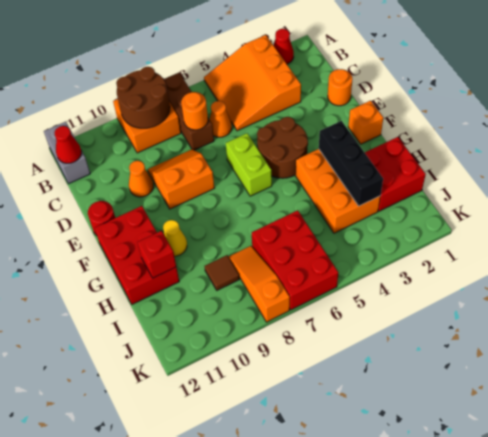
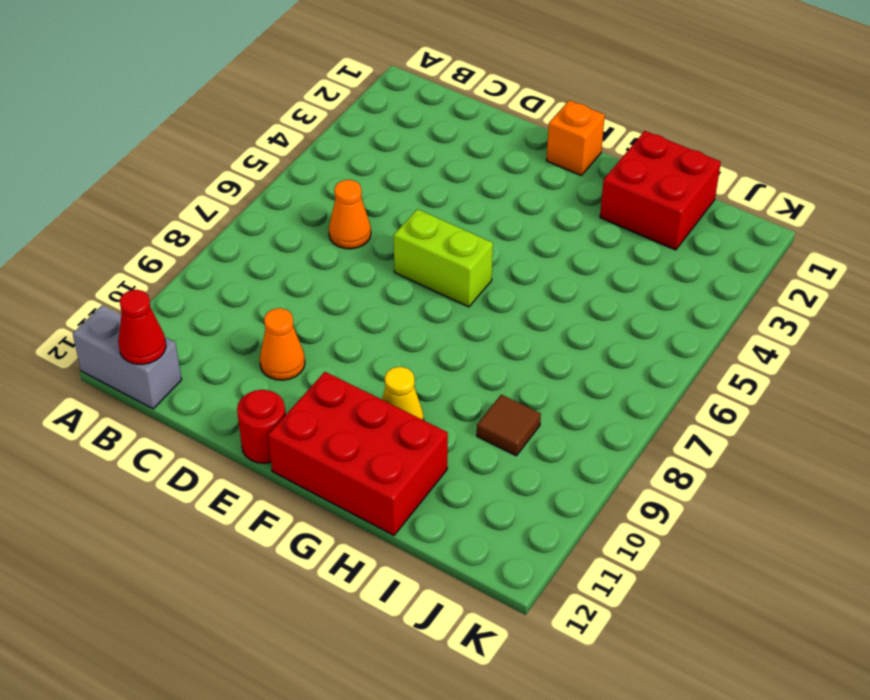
none -> red 1x1 cone [274,29,294,64]
none -> orange 3x3 slope [204,35,301,131]
none -> brown 1x3 brick [164,73,214,150]

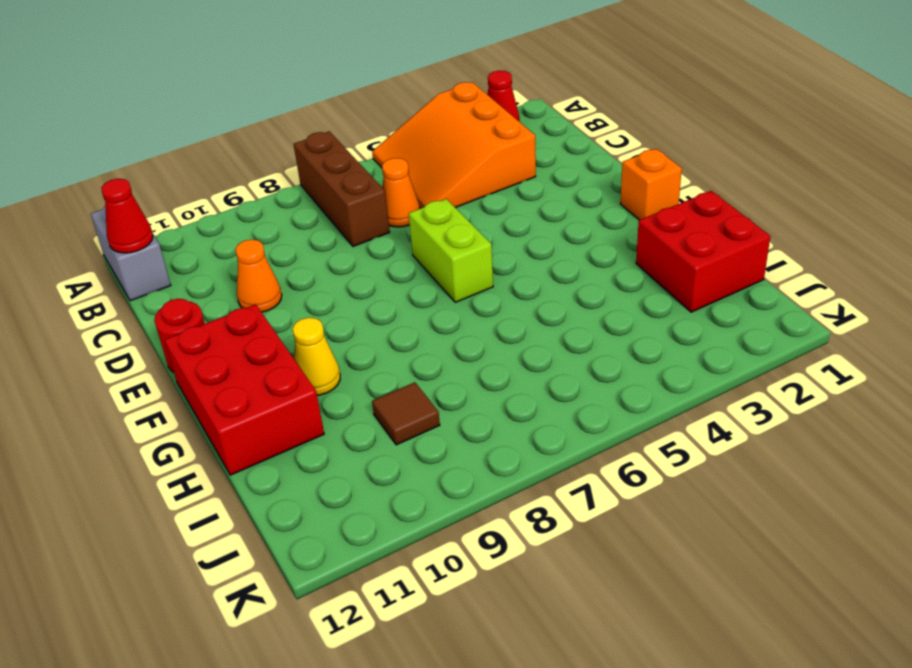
none -> orange 2x2 brick [113,99,181,153]
none -> orange 1x1 round brick [328,69,352,106]
none -> orange 2x2 slope [148,149,214,209]

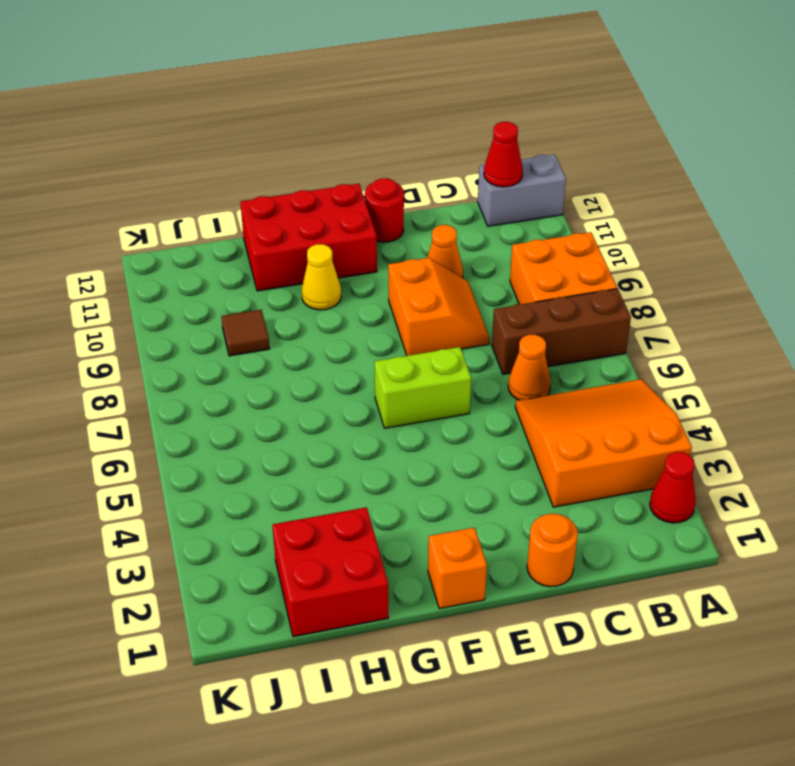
none -> brown 2x2 round brick [257,117,308,178]
none -> orange 2x3 brick [296,149,380,233]
none -> red 2x3 brick [252,210,338,310]

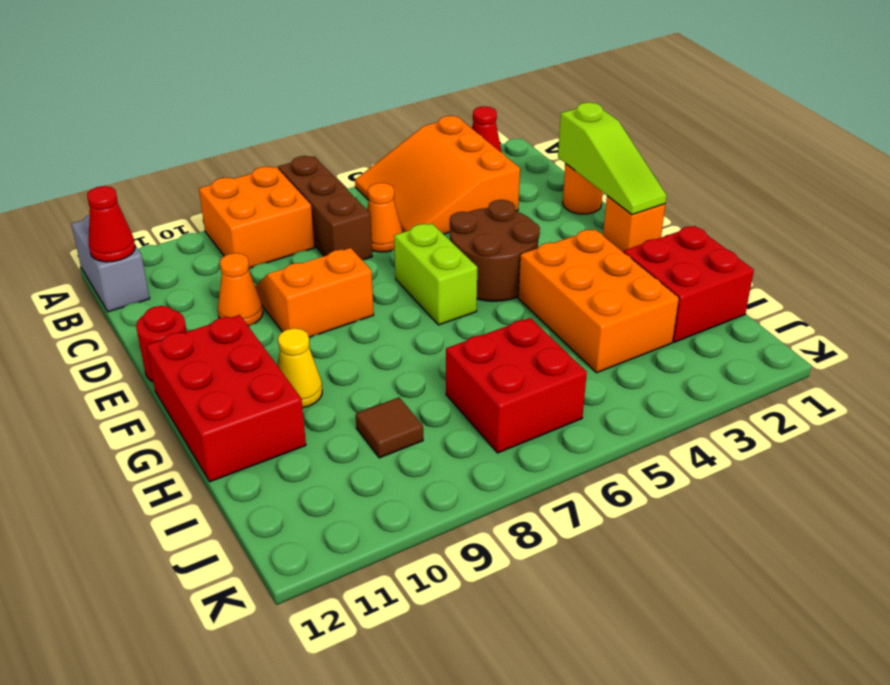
lime 1x3 slope [558,102,667,215] -> none
red 2x2 brick [446,318,587,453] -> red 2x3 brick [252,210,338,310]
none -> orange 1x3 slope [229,246,290,322]
none -> brown 2x2 round brick [116,67,170,128]
none -> orange 1x1 round brick [181,92,208,130]

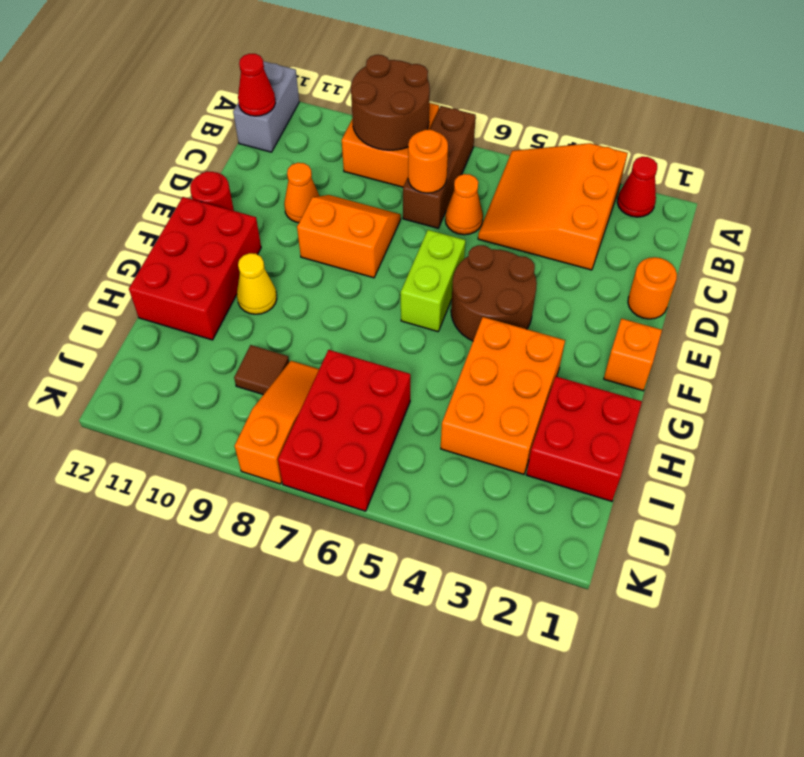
none -> black 1x3 brick [319,121,383,206]
none -> red 1x1 brick [138,231,176,278]

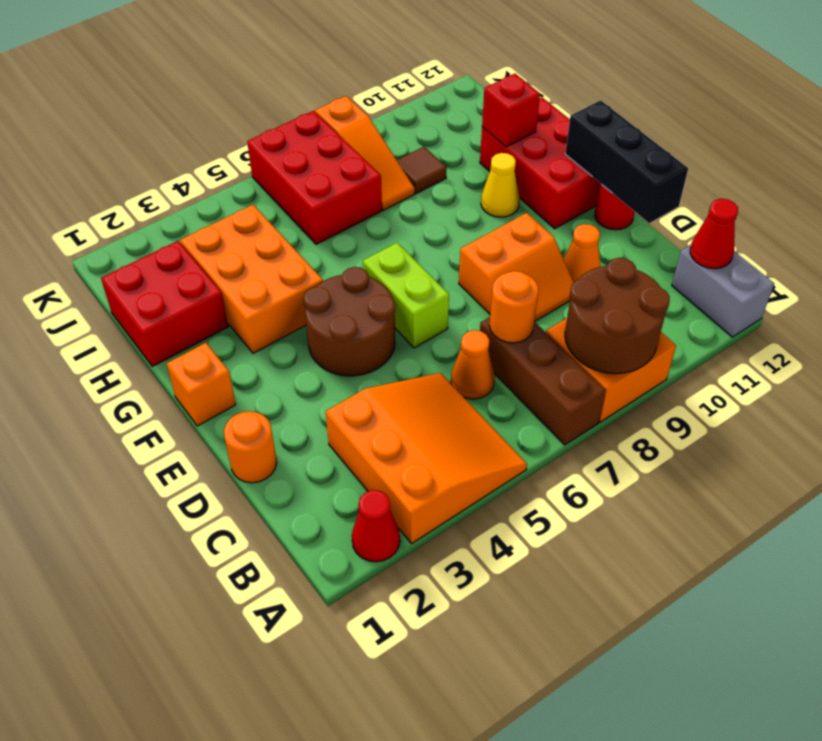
black 1x3 brick [565,100,688,223] -> black 1x3 brick moved to [319,121,383,206]

